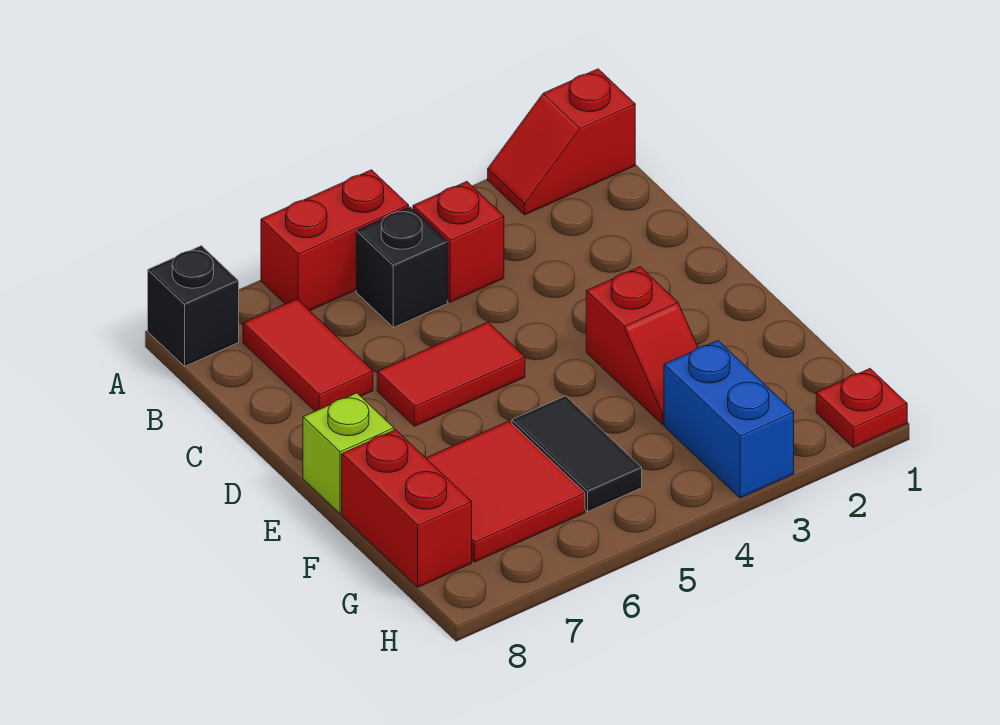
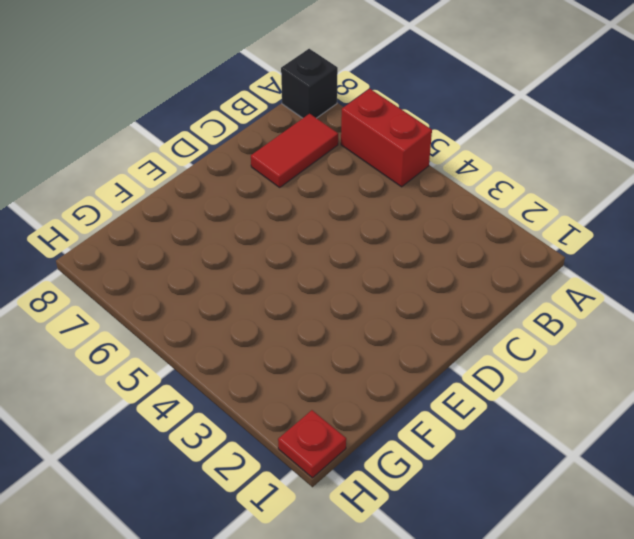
none -> red 1x2 slope [488,69,635,215]
none -> red 1x1 brick [413,182,504,302]
none -> black 1x1 brick [356,207,447,328]

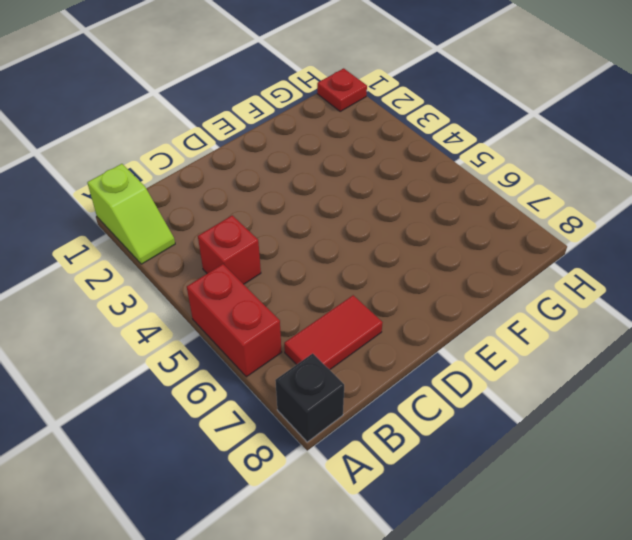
lime 1x2 slope [87,164,175,264] -> red 1x2 slope [488,69,635,215]
none -> black 1x1 brick [356,207,447,328]
none -> red 1x2 tile [377,322,525,426]
none -> red 1x2 slope [586,267,698,424]

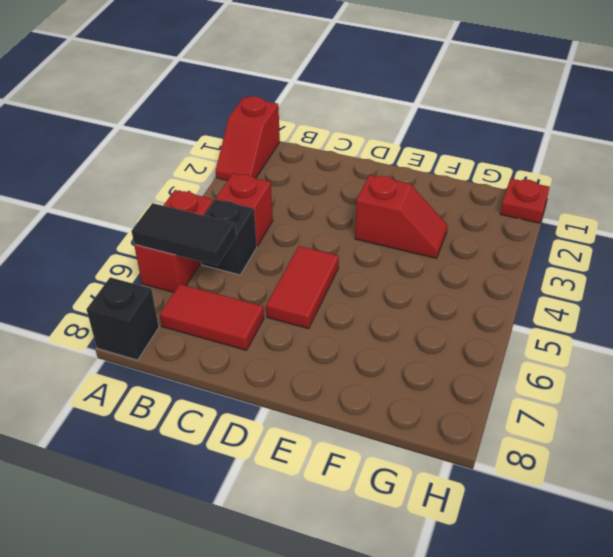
black 1x2 tile [132,203,236,266] -> black 1x2 tile moved to [512,396,642,511]
none -> lime 1x1 brick [303,393,394,514]
none -> red 2x2 tile [426,421,585,562]
none -> red 1x2 brick [342,430,472,587]

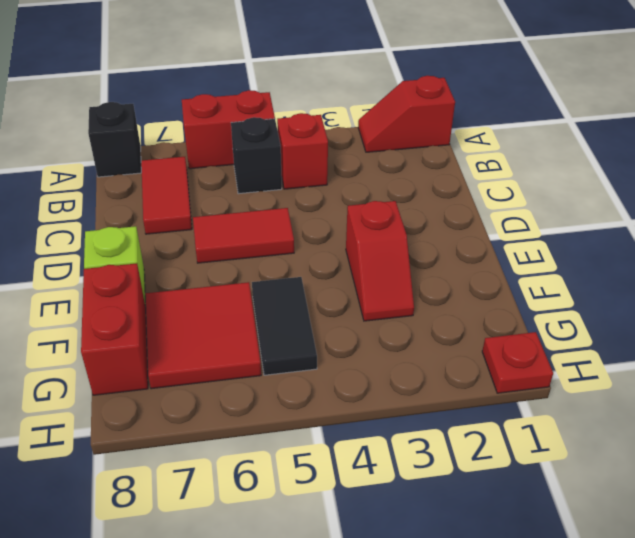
none -> blue 1x2 brick [664,340,794,498]

